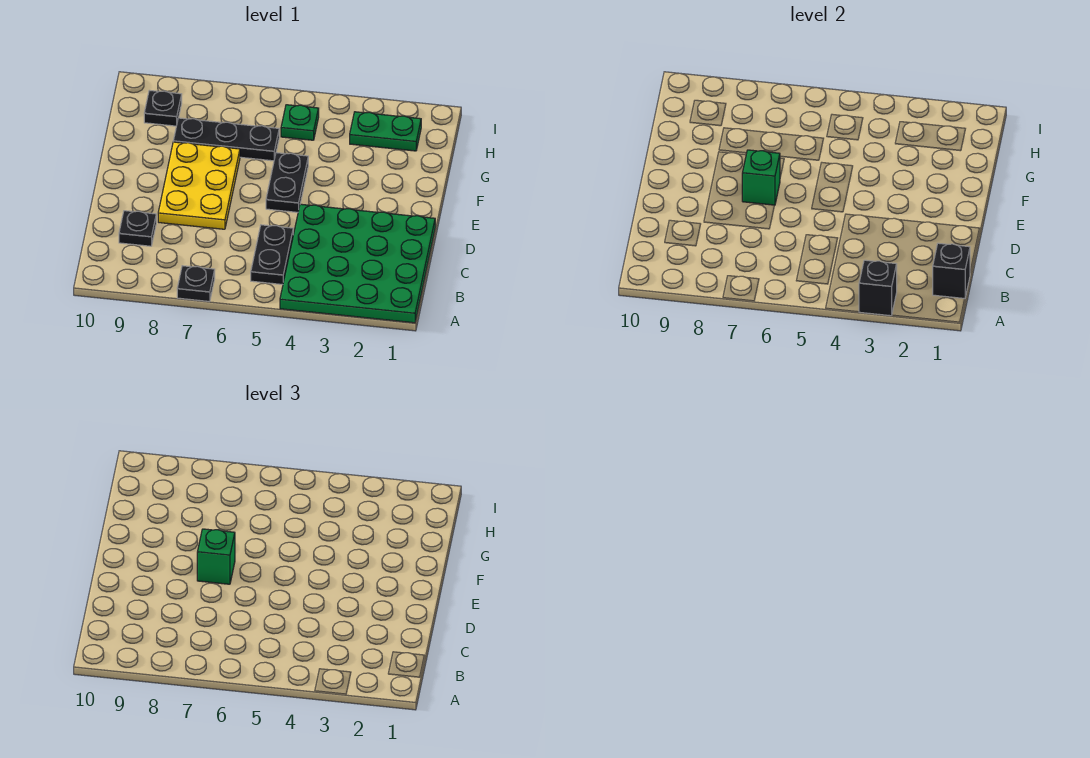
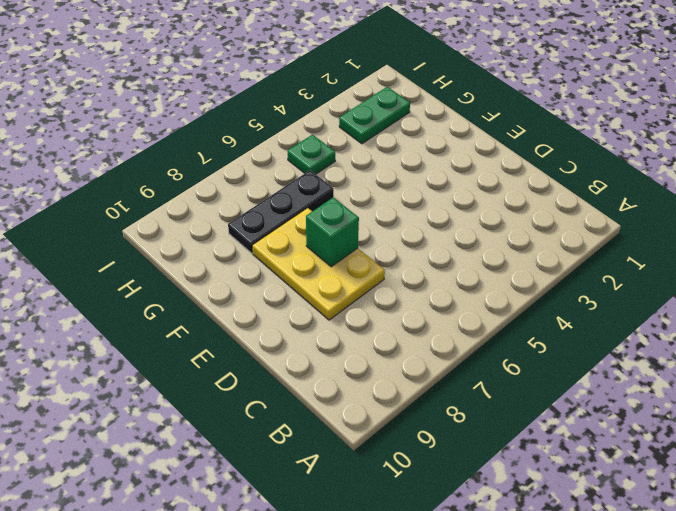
none -> green 4x4 plate [280,204,435,323]
none -> black 1x1 plate [177,266,215,302]
none -> black 1x2 plate [251,225,293,285]

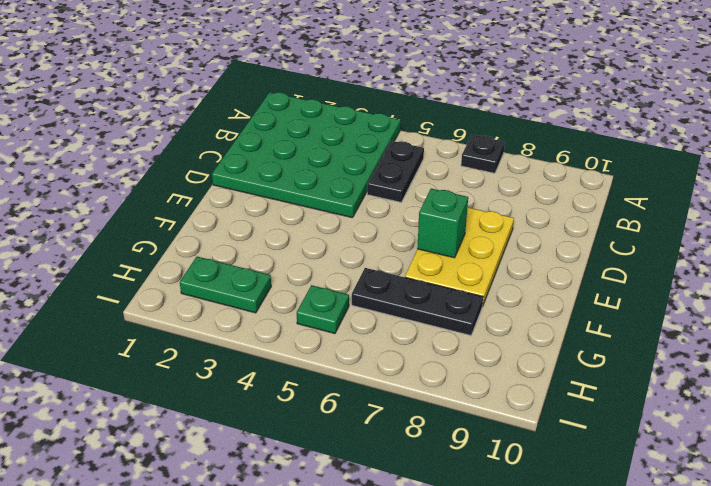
none -> black 1x1 plate [119,211,156,246]
none -> black 1x2 plate [266,153,308,212]
none -> black 1x1 plate [144,90,182,126]

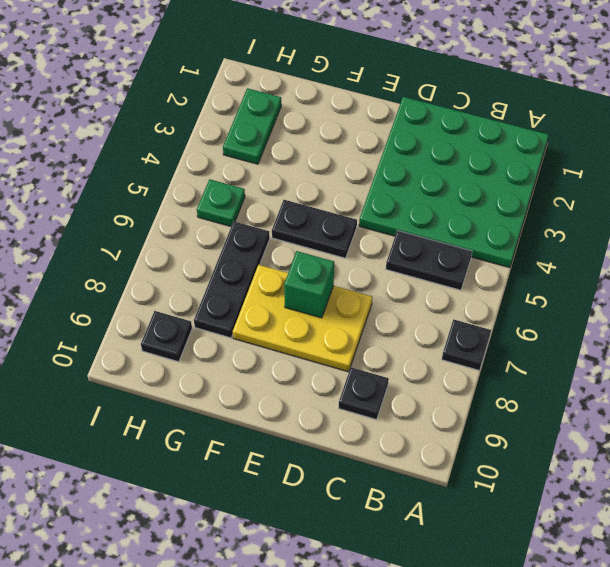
none -> black 1x1 brick [859,260,897,316]
none -> black 1x1 brick [933,243,970,299]
none -> green 1x1 brick [197,529,235,584]

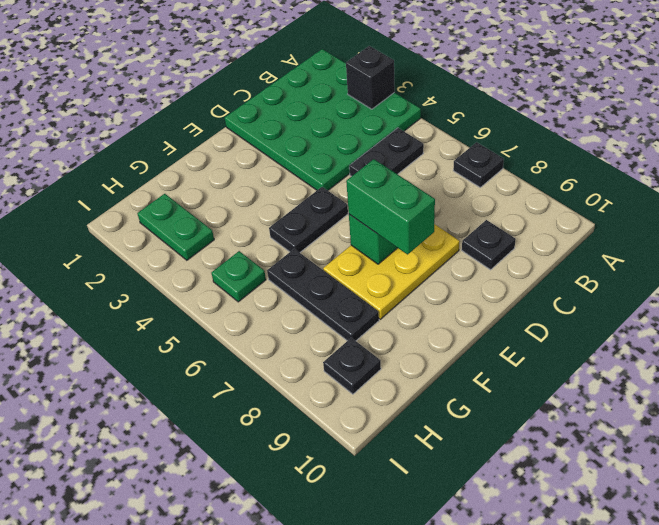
green 1x2 brick [346,159,435,254] -> green 1x1 brick [197,529,235,584]
none -> black 1x1 brick [933,243,970,299]

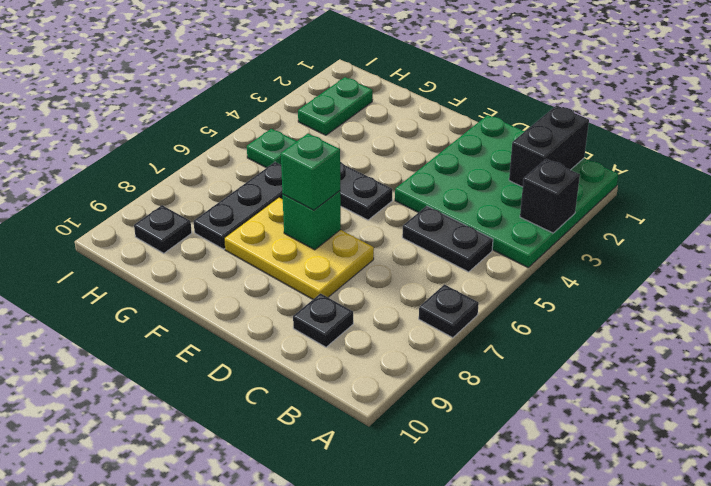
black 1x2 brick [509,105,589,187] -> black 1x1 brick [933,243,970,299]

